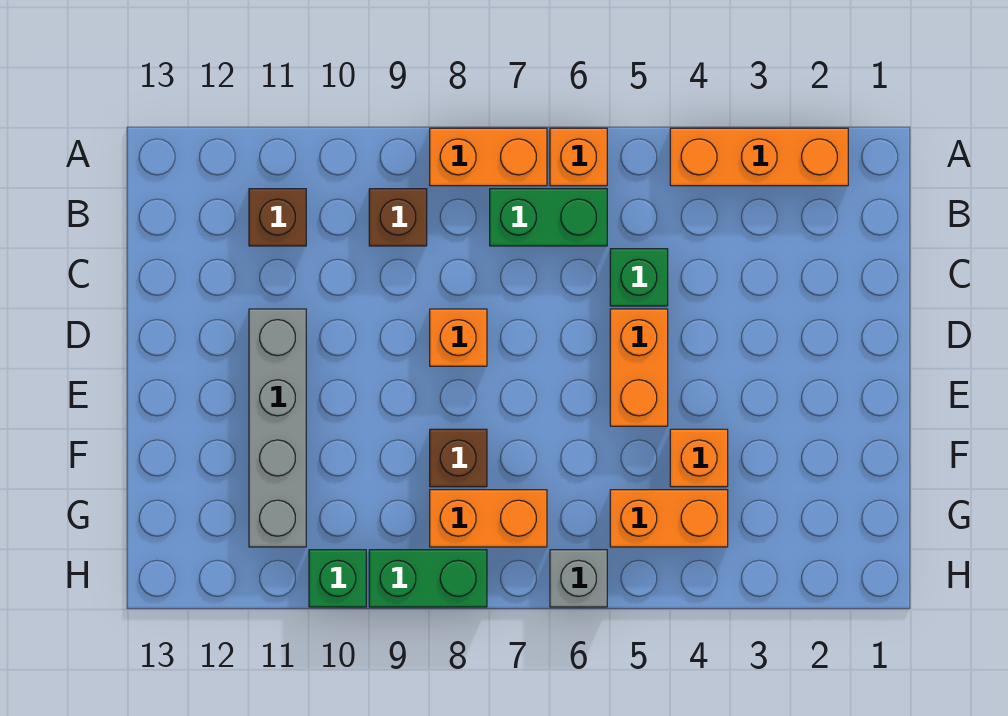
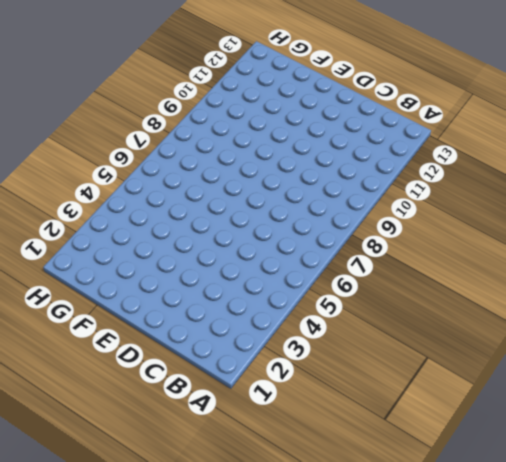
none -> orange 1x3 brick [670,128,848,186]
none -> orange 1x1 brick [550,128,607,186]
none -> orange 1x2 brick [430,128,547,186]

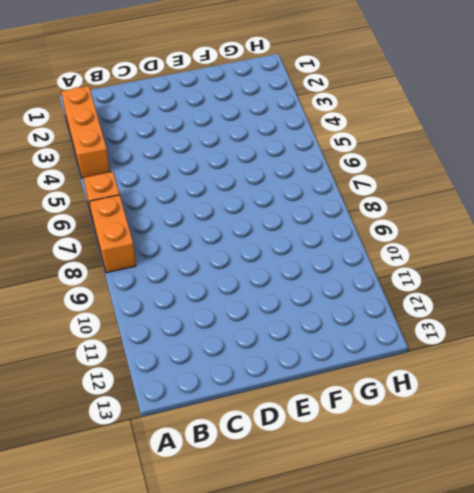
none -> green 1x2 brick [490,189,607,246]
none -> brown 1x1 brick [369,189,427,246]
none -> brown 1x1 brick [249,189,306,246]

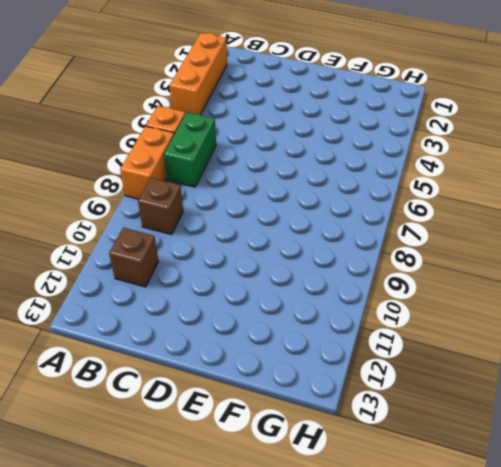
none -> green 1x1 brick [610,249,668,306]
none -> orange 1x2 brick [610,309,668,426]
none -> orange 1x1 brick [430,309,487,366]

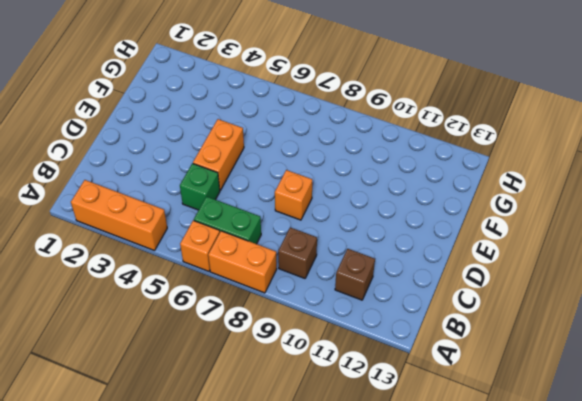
none -> grey 1x4 brick [249,309,306,547]
none -> orange 1x1 brick [670,429,728,487]
none -> brown 1x1 brick [430,429,487,487]

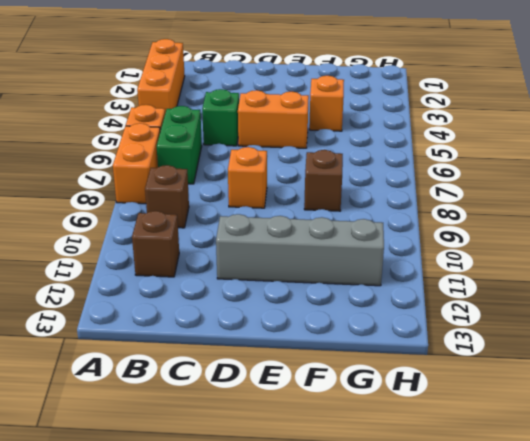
none -> orange 1x2 brick [610,490,728,547]
none -> orange 1x2 brick [430,490,547,547]
none -> grey 1x1 brick [550,550,607,607]

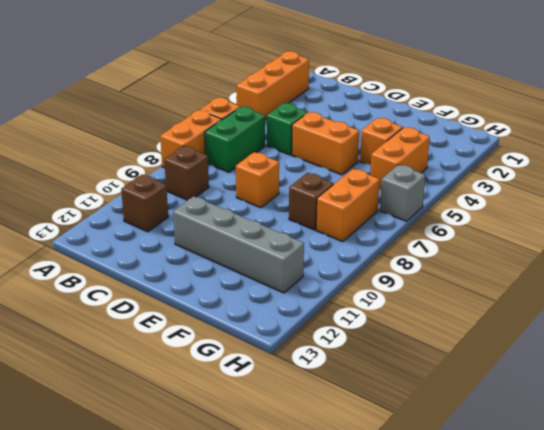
none -> green 1x2 brick [369,550,487,607]
none -> green 1x1 brick [309,550,366,607]

